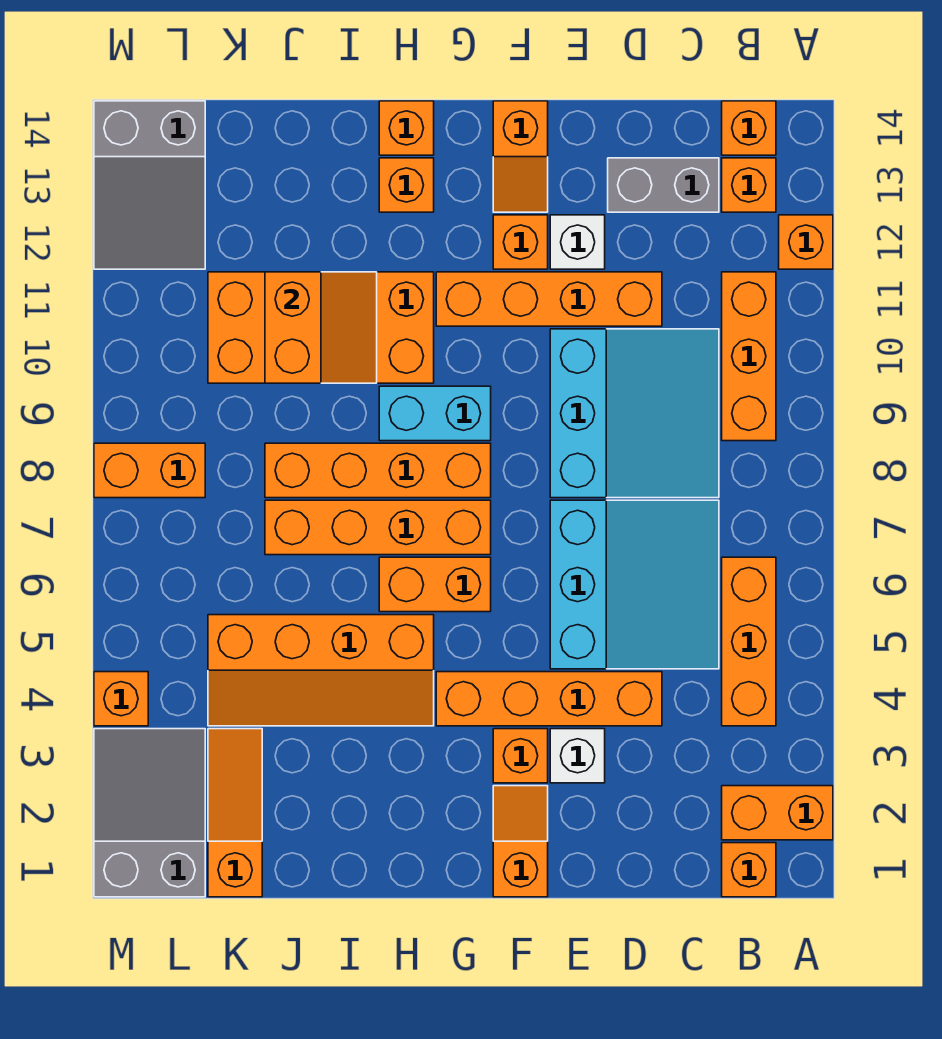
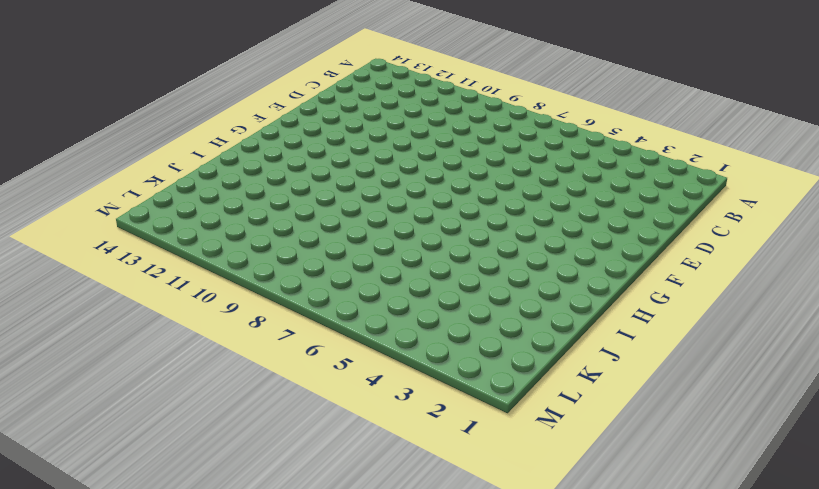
none -> orange 1x2 brick [722,786,833,840]
none -> orange 1x1 brick [779,215,833,269]
none -> orange 1x1 brick [722,843,776,897]
none -> orange 1x3 brick [722,557,776,726]

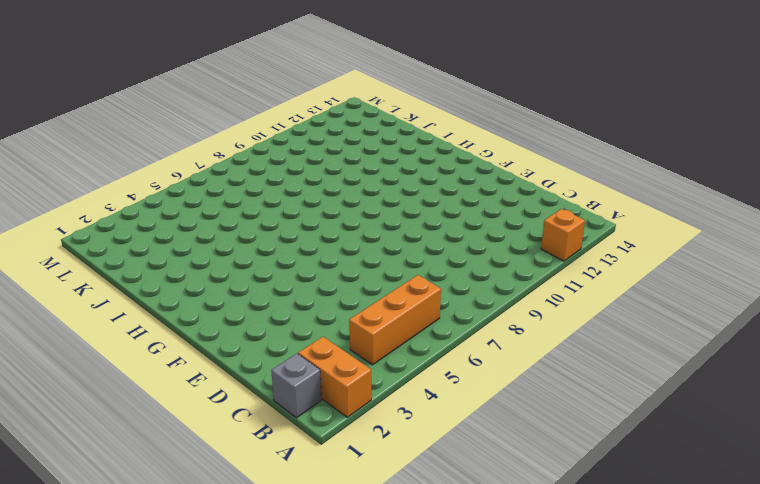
grey 1x1 brick [271,354,321,418] -> orange 1x1 brick [722,843,776,897]
none -> orange 1x3 brick [722,272,776,441]
none -> orange 1x1 brick [722,158,776,212]
none -> orange 1x1 brick [722,101,776,155]
none -> cyan 3x3 slope [550,500,719,669]

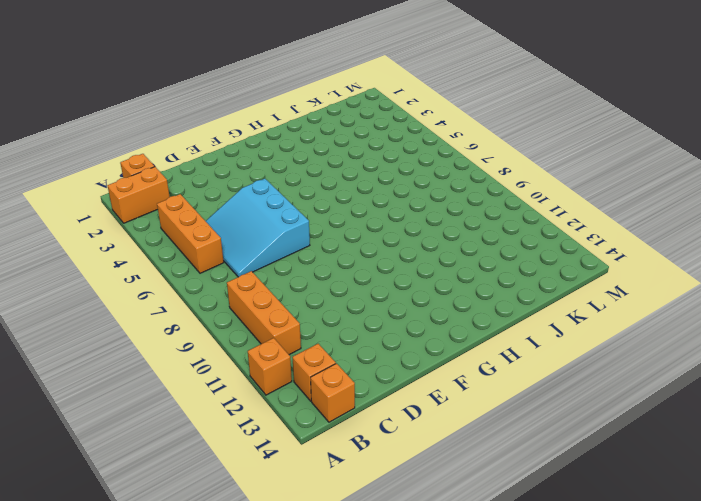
none -> cyan 3x3 slope [550,329,719,498]
none -> grey 1x2 brick [608,158,719,212]
none -> orange 1x4 brick [436,672,662,726]
none -> orange 1x4 brick [436,272,662,326]

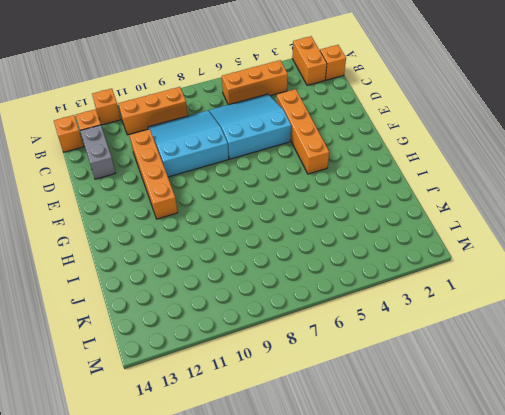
none -> white 1x1 brick [550,729,605,783]
none -> white 1x1 brick [550,215,605,269]
none -> orange 1x2 slope [493,786,548,897]
none -> orange 1x1 brick [493,729,548,783]

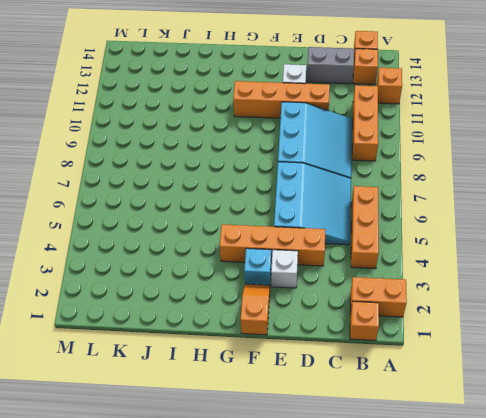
cyan 1x1 brick [244,248,271,285] -> orange 1x1 brick [493,729,548,783]
none -> orange 1x1 brick [493,215,548,269]
none -> orange 1x2 slope [493,101,548,212]
none -> orange 1x2 brick [379,557,491,612]
none -> orange 1x4 brick [265,500,491,555]

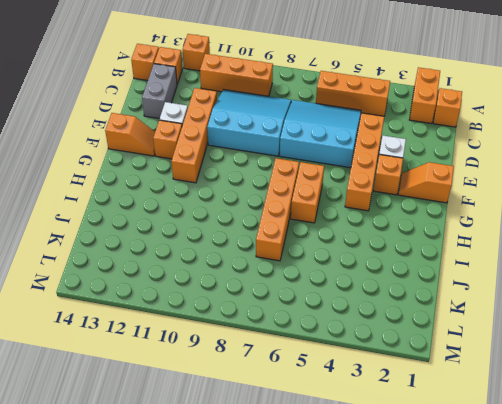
none -> orange 1x4 brick [265,443,491,498]
none -> cyan 1x2 brick [379,386,491,441]
none -> orange 2x4 slope [208,615,434,726]
none -> orange 2x4 brick [208,272,434,383]

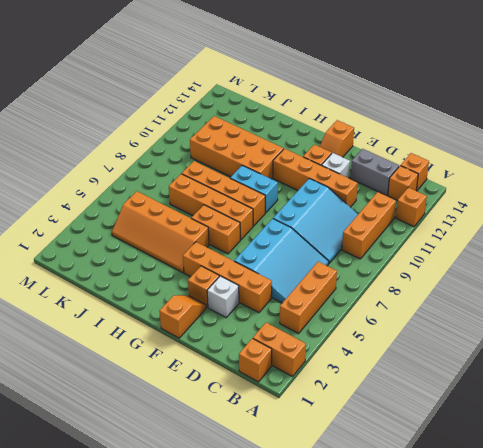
none -> orange 1x1 brick [379,158,434,212]
none -> orange 1x1 brick [379,101,434,155]
none -> orange 1x3 slope [208,729,262,897]
none -> grey 2x3 slope [94,729,205,897]

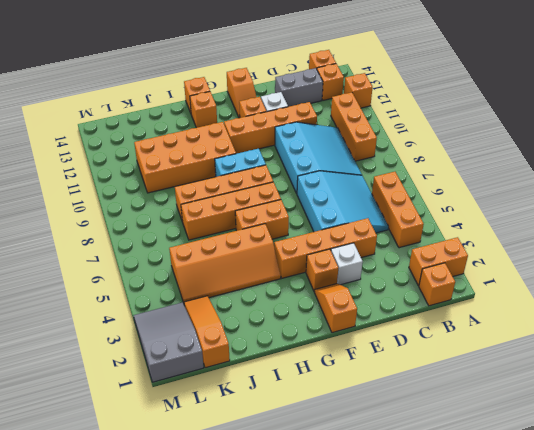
none -> orange 1x2 brick [94,443,205,498]
none -> grey 2x3 slope [94,101,205,269]
none -> orange 1x1 brick [94,672,148,726]
none -> orange 2x2 slope [265,272,377,383]

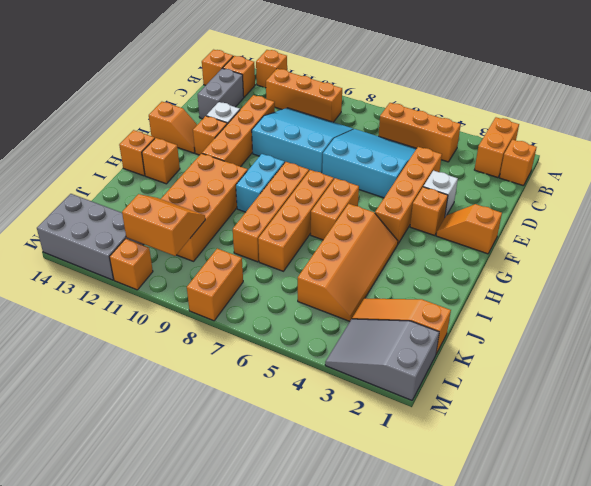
orange 2x2 slope [122,194,205,256] -> orange 2x2 slope moved to [265,272,377,383]
grey 2x3 brick [37,194,144,280] -> grey 2x3 slope [94,101,205,269]
orange 1x1 brick [110,239,153,290] -> orange 1x1 brick moved to [94,672,148,726]

